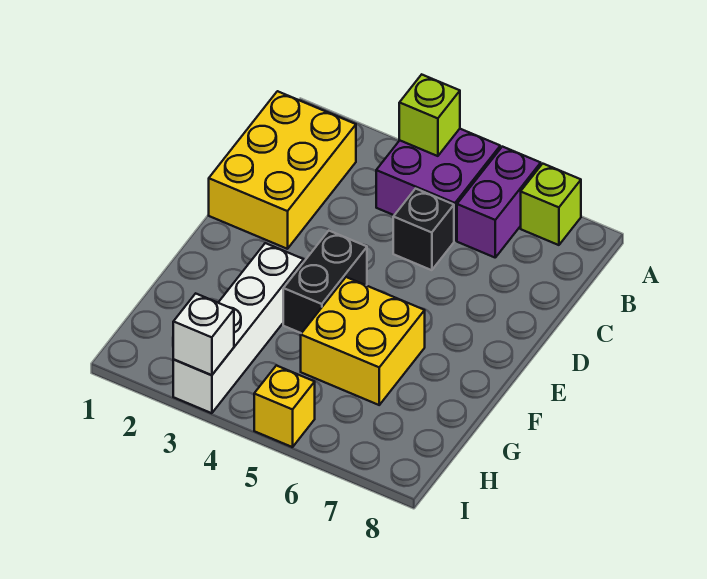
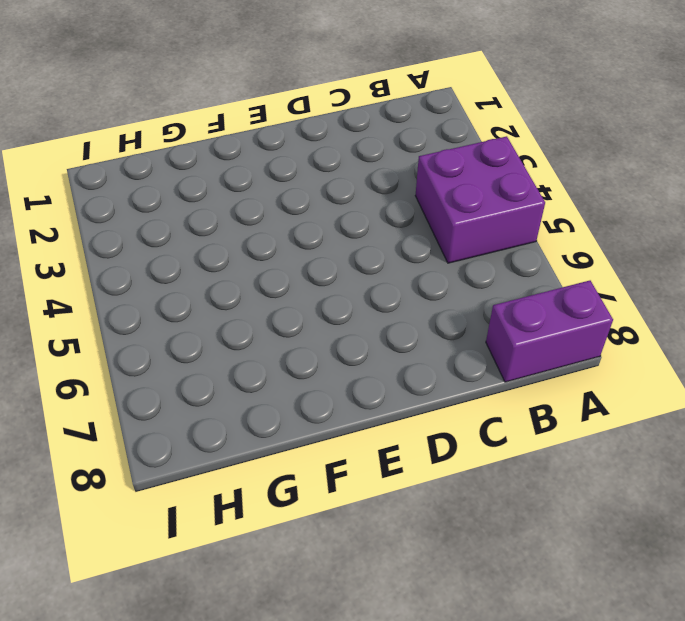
purple 1x2 brick [486,281,613,382] -> purple 1x2 brick moved to [457,147,541,257]
none -> lime 1x1 brick [521,164,581,245]
none -> yellow 2x3 brick [209,91,356,249]

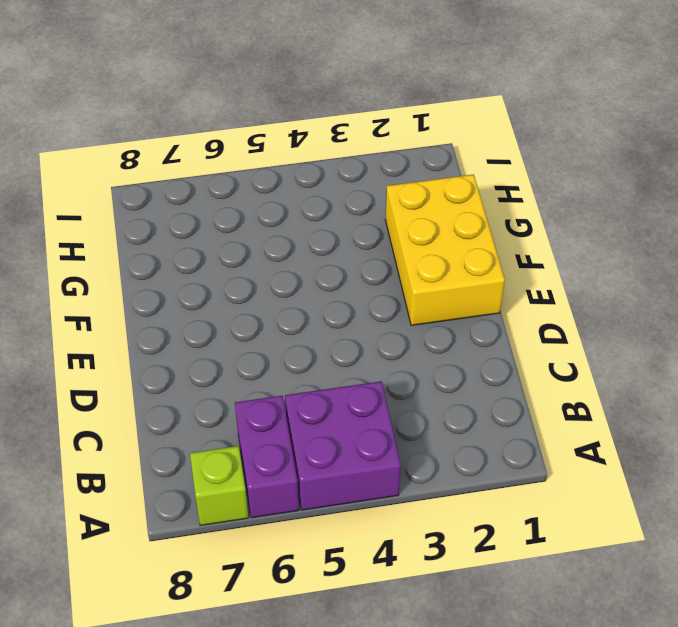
yellow 2x3 brick [385,174,505,326] -> yellow 2x3 brick moved to [209,91,356,249]
none -> black 1x1 brick [393,189,454,270]
none -> black 1x2 brick [283,231,367,333]

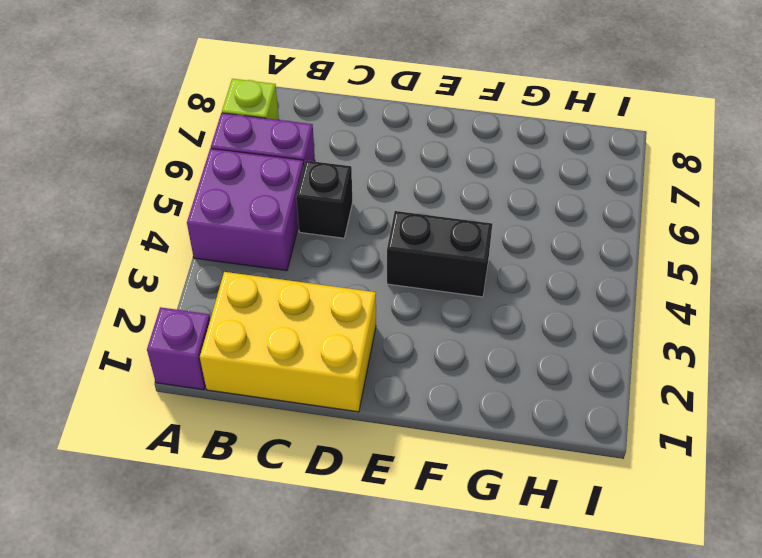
purple 1x1 brick [147,307,210,390] -> none
none -> white 1x4 brick [173,243,304,413]
none -> yellow 2x2 brick [301,277,425,405]

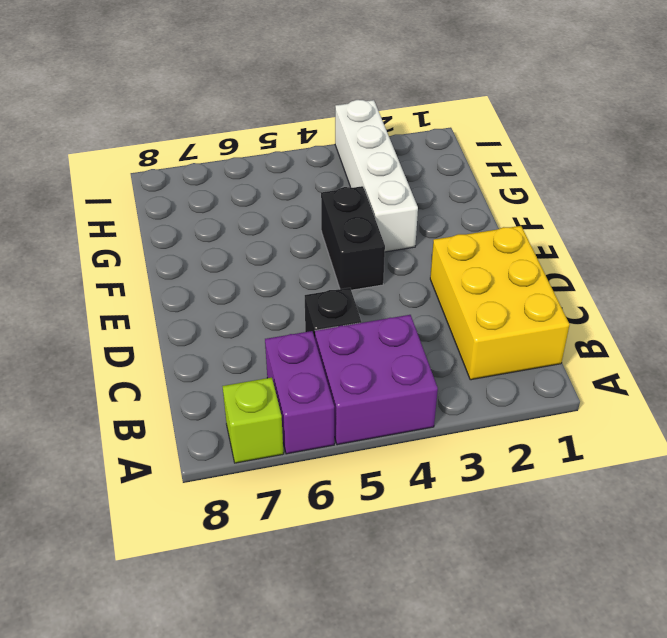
none -> yellow 2x2 brick [301,277,425,405]
none -> yellow 1x1 brick [254,365,315,447]

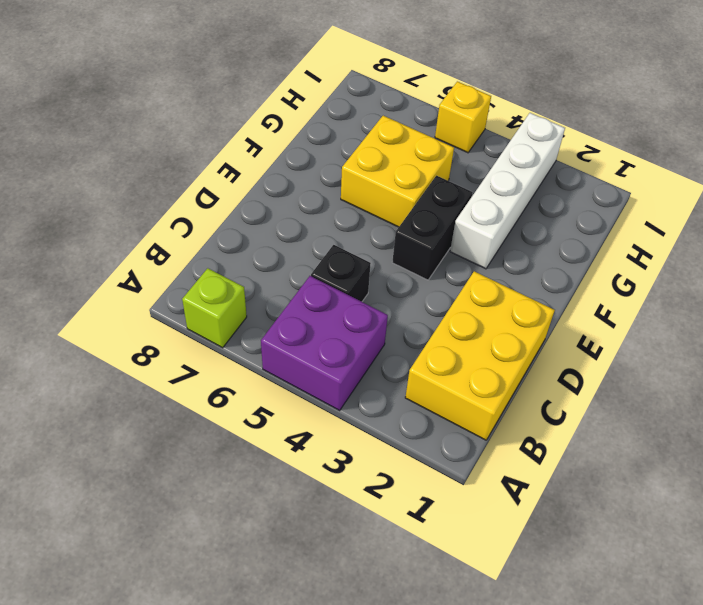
none -> purple 1x2 brick [457,147,541,257]
none -> lime 1x1 brick [399,75,460,156]

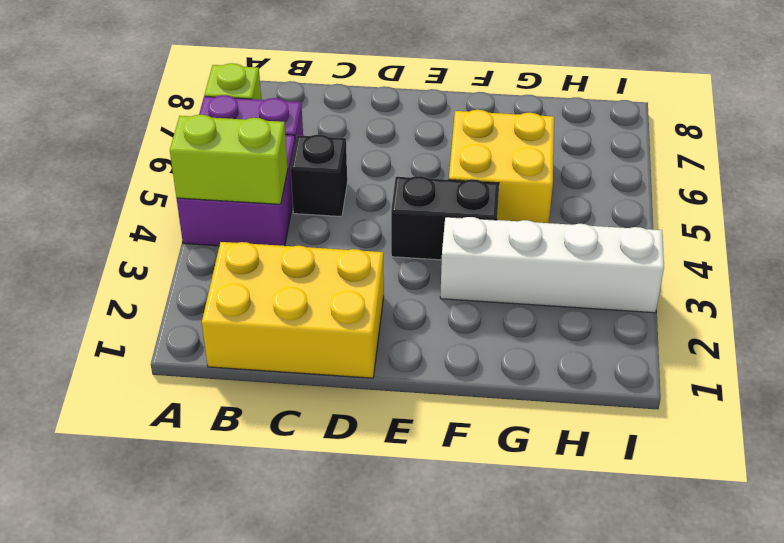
lime 1x2 brick [170,115,288,204] -> lime 1x1 brick [399,75,460,156]
none -> yellow 1x1 brick [254,365,315,447]
none -> white 1x1 brick [173,293,234,375]

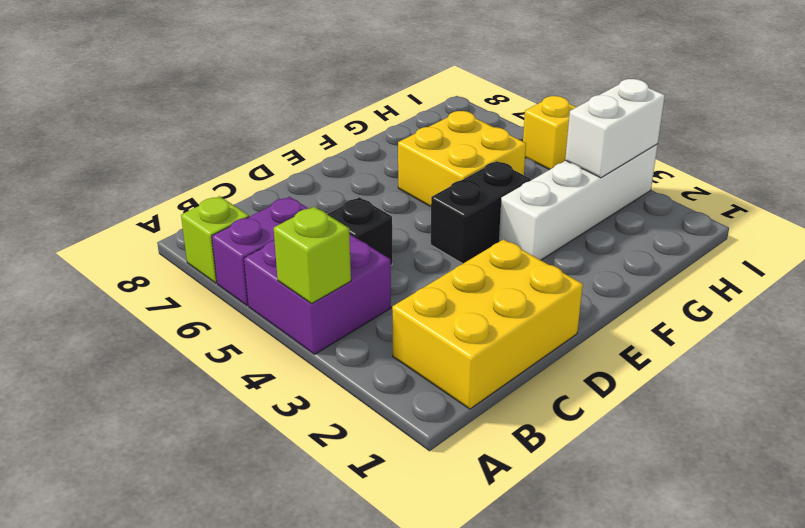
white 1x2 brick [565,79,665,178] -> white 1x1 brick [173,293,234,375]

